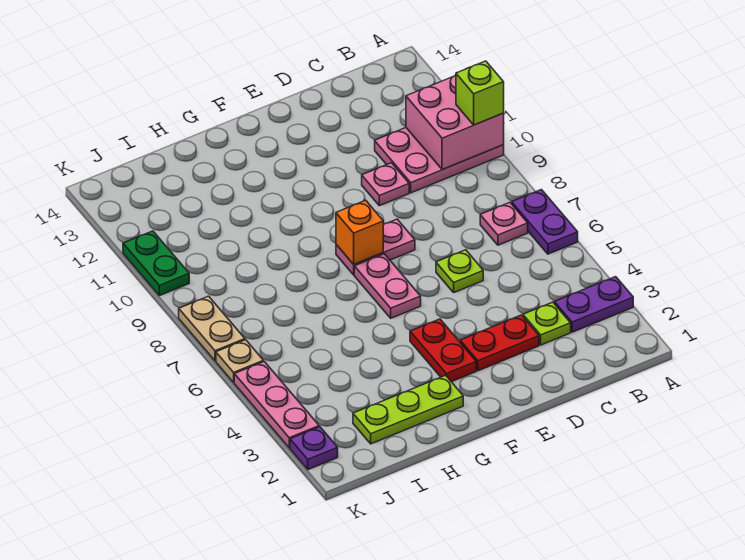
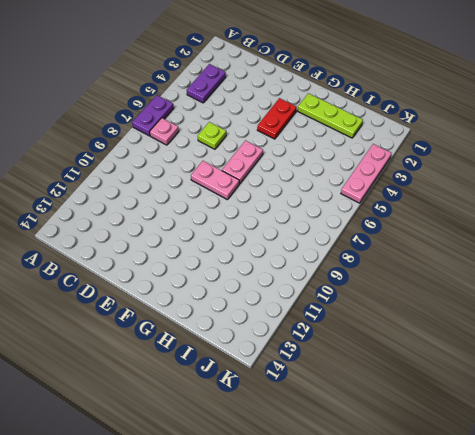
purple 1x2 plate [187,64,226,103] -> purple 1x2 plate turned to [554,277,633,332]
none -> pink 2x3 plate [375,128,504,193]
none -> lime 1x1 plate [523,302,571,345]
none -> red 1x2 plate [460,315,539,371]

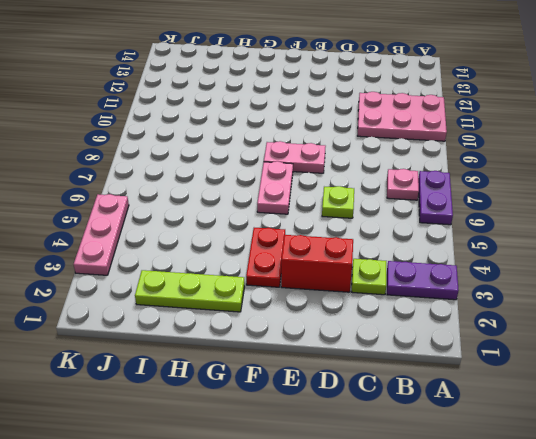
red 1x2 brick [281,235,353,292] -> red 1x2 plate [460,315,539,371]
none -> pink 1x1 plate [362,163,409,206]
none -> purple 1x1 plate [290,427,338,470]
none -> tan 1x1 plate [216,340,263,382]

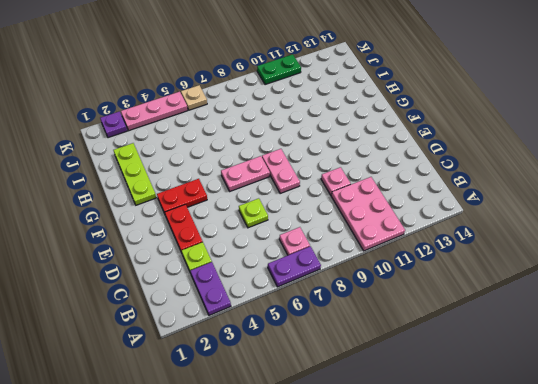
none -> tan 1x2 plate [179,296,245,361]
none -> pink 2x2 brick [406,75,504,170]
none -> orange 1x1 brick [336,200,383,264]

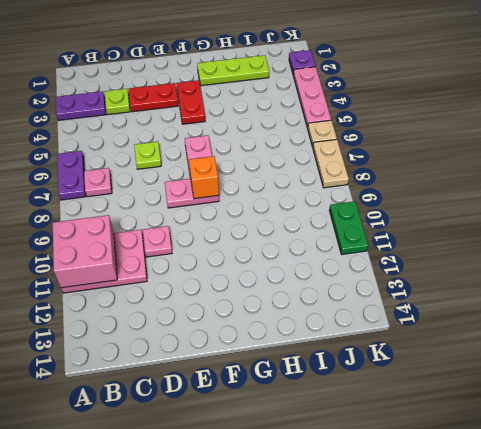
none -> lime 1x1 brick [456,61,504,125]

